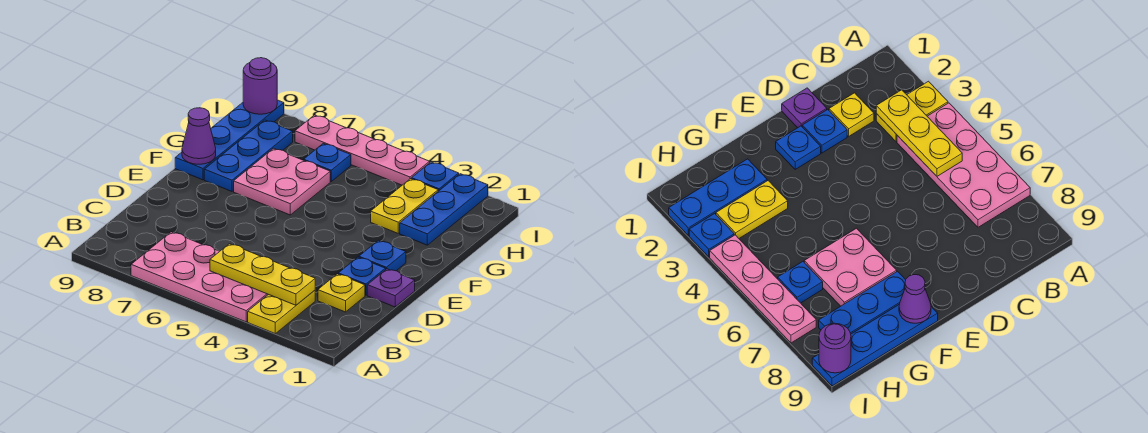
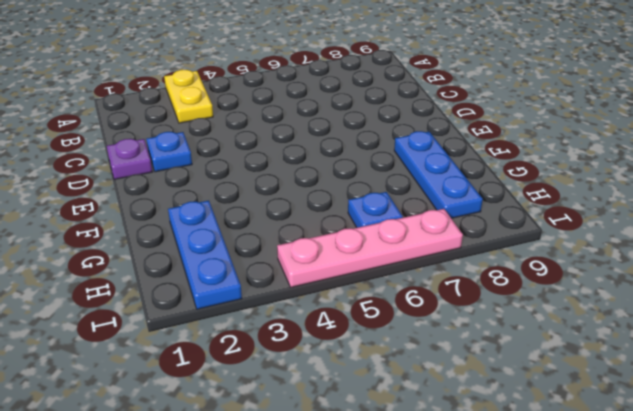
none -> pink 2x4 plate [131,232,268,322]
none -> yellow 1x1 plate [318,274,365,312]
none -> blue 1x1 plate [359,240,406,271]

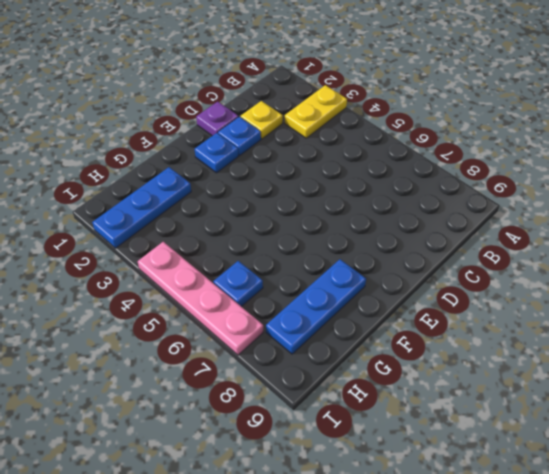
none -> pink 2x4 plate [131,232,268,322]
none -> pink 2x2 plate [234,148,330,215]
none -> blue 1x4 plate [175,100,284,180]

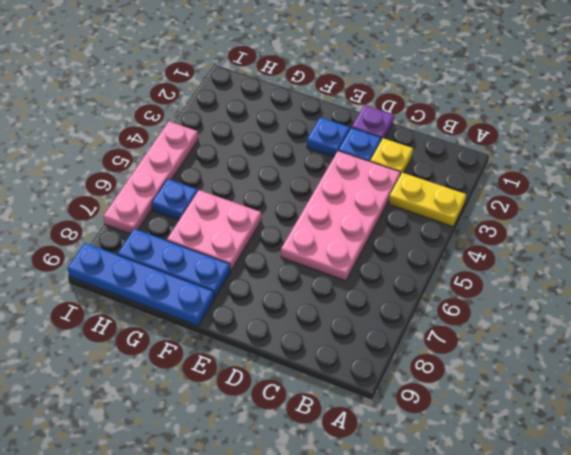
pink 2x4 plate [281,151,400,281] -> pink 2x4 plate moved to [131,232,268,322]
none -> blue 1x3 plate [400,174,488,245]
none -> yellow 1x2 plate [371,179,438,233]
none -> blue 1x1 plate [412,162,459,191]

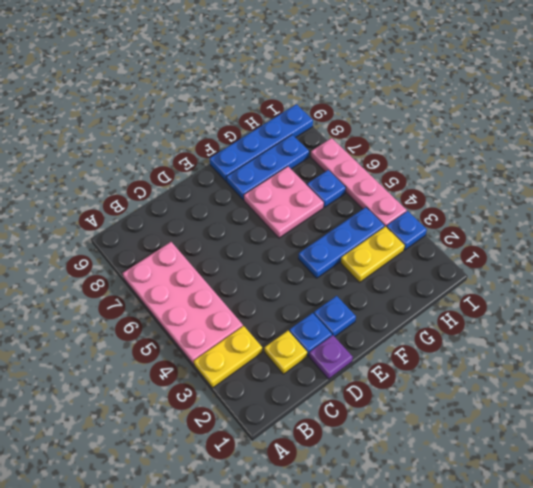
blue 1x3 plate [298,207,384,278] -> blue 1x3 plate moved to [400,174,488,245]
none -> yellow 1x3 plate [210,244,315,305]
none -> purple 1x1 cone [182,108,216,164]
none -> purple 1x1 round brick [243,58,277,114]

